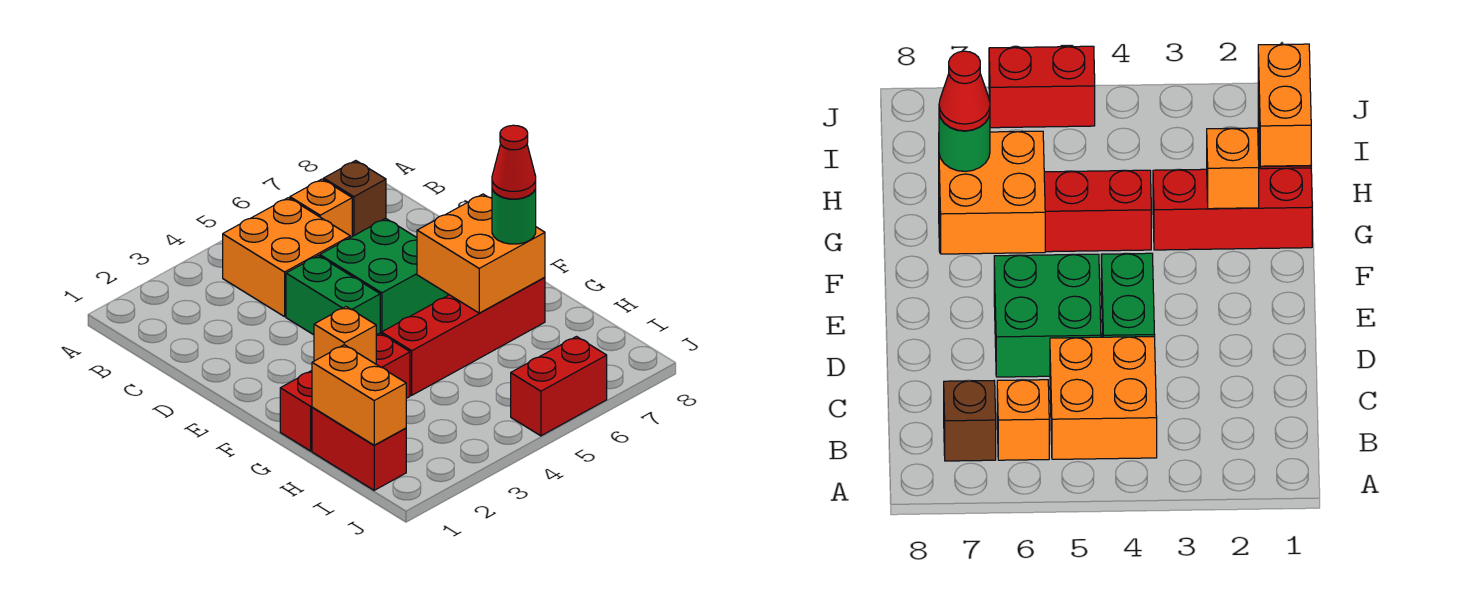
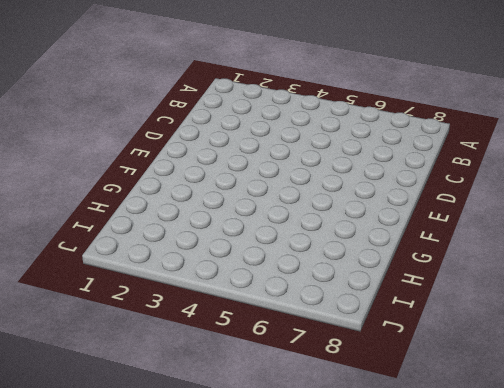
none -> orange 2x2 brick [223,198,350,317]
none -> orange 1x1 brick [290,179,352,237]
none -> brown 1x1 brick [324,161,386,236]

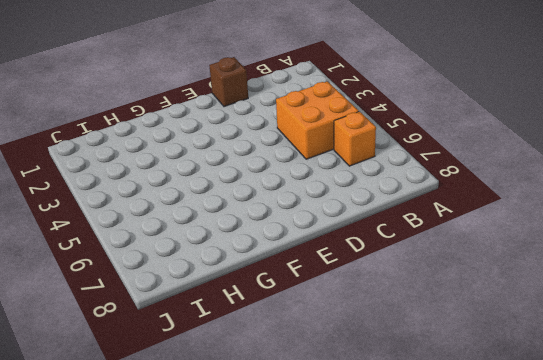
brown 1x1 brick [209,57,248,107] -> brown 1x1 brick moved to [324,161,386,236]
none -> green 1x2 brick [286,256,380,335]
none -> green 2x2 brick [320,218,448,334]
none -> red 1x3 brick [280,333,410,451]

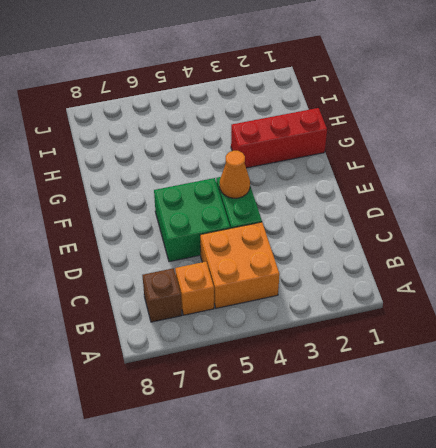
orange 1x1 cone [220,151,250,198] -> none
none -> red 1x4 brick [382,278,545,395]
none -> red 1x2 brick [312,407,406,490]
none -> red 1x2 brick [511,337,607,436]

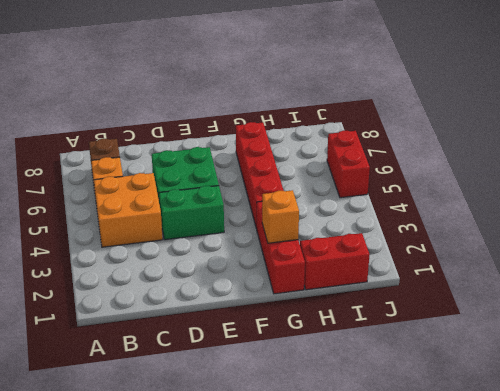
none -> orange 2x2 brick [417,194,545,313]
none -> orange 1x2 brick [312,345,406,445]
none -> green 1x1 round brick [492,189,536,244]

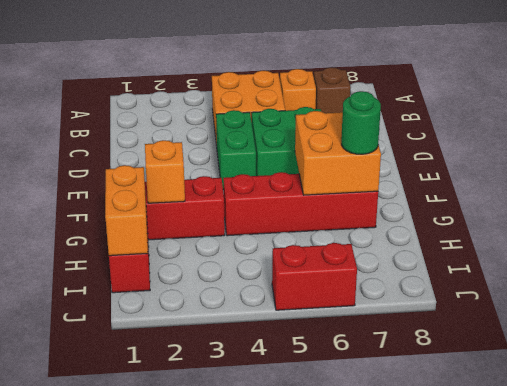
none -> red 1x1 cone [492,125,536,199]

